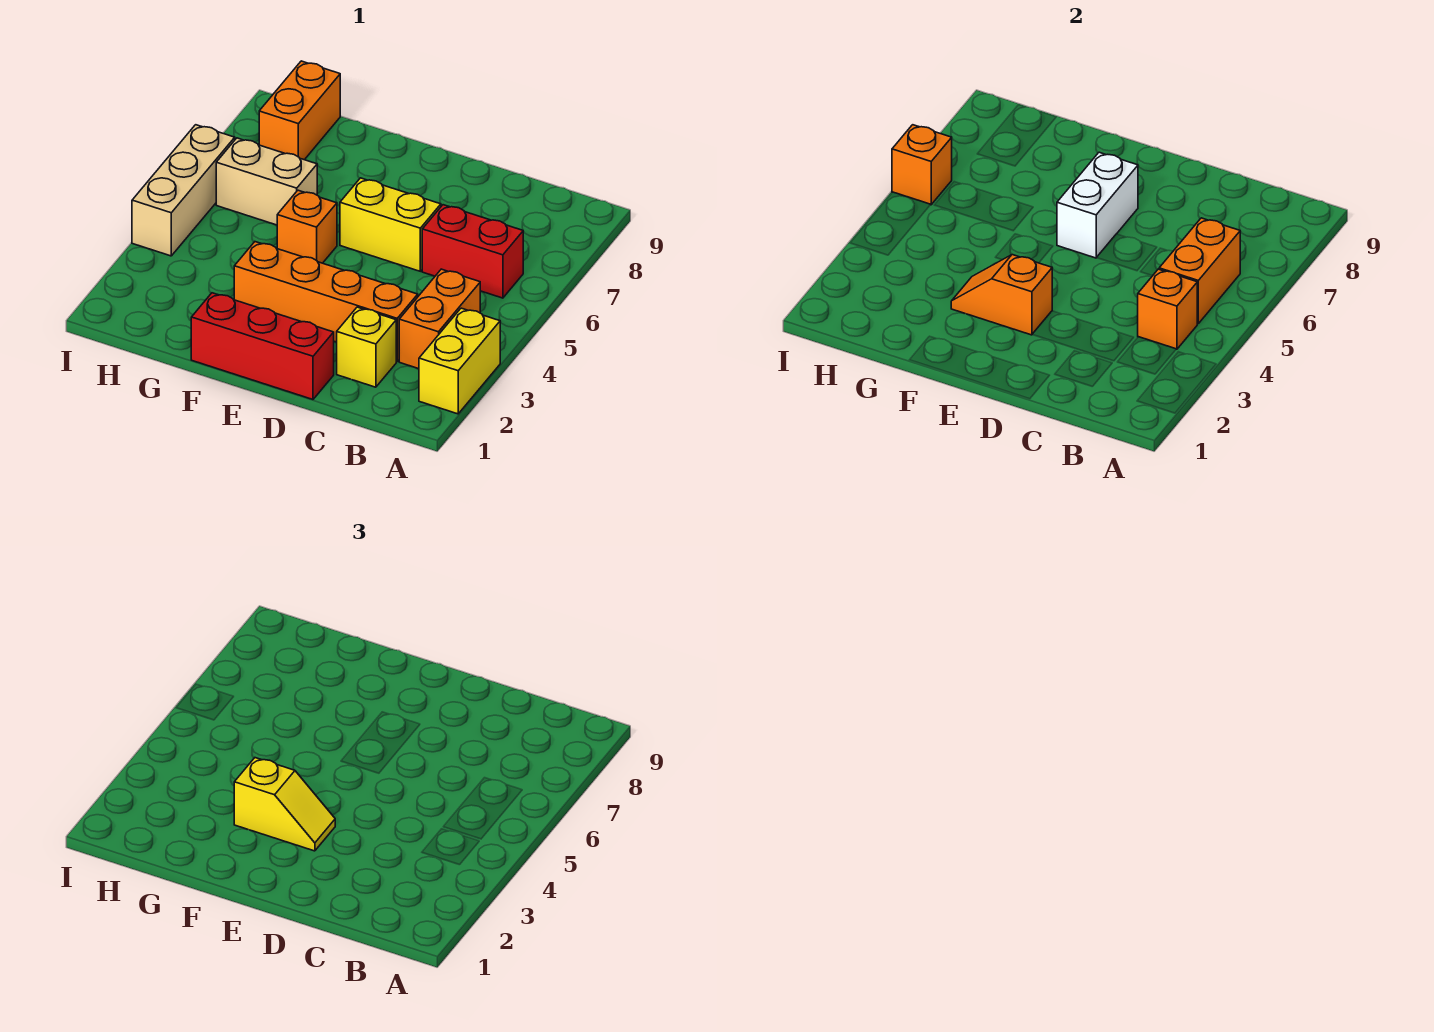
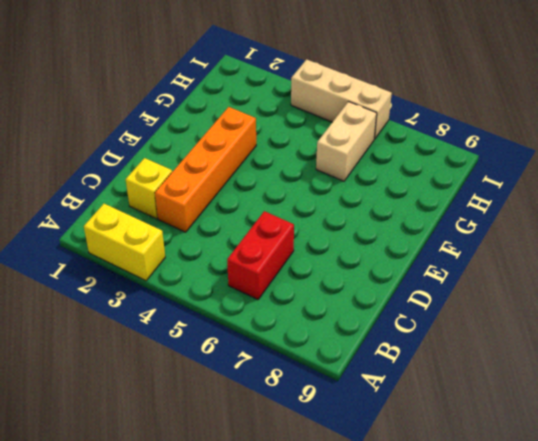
none -> orange 1x2 brick [399,269,480,369]
none -> red 1x3 brick [191,293,334,399]
none -> yellow 1x2 brick [340,178,441,271]

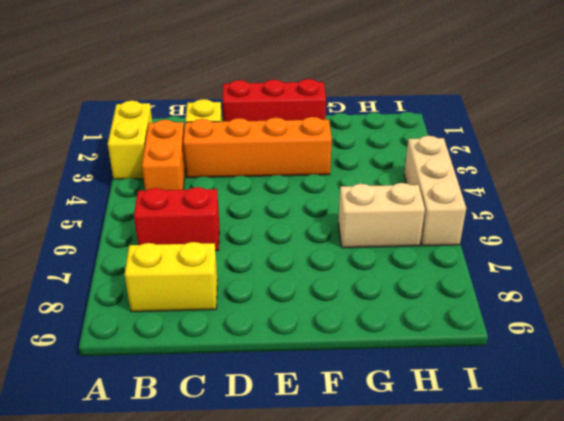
yellow 1x2 brick [125,242,218,312] -> yellow 1x2 brick moved to [340,178,441,271]
none -> orange 1x1 brick [277,190,337,263]
none -> orange 1x2 brick [259,61,340,160]
none -> orange 1x1 brick [1138,269,1197,349]

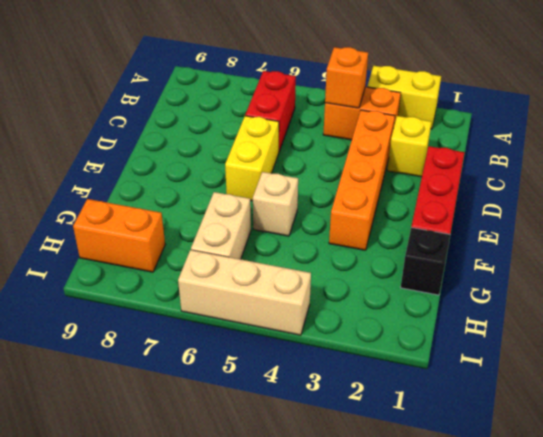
tan 1x1 brick [253,172,298,236] -> orange 1x1 brick [277,190,337,263]
black 1x1 brick [401,227,450,295] -> none
none -> orange 1x2 brick [1159,218,1240,324]
none -> orange 1x2 slope [951,255,1052,335]
none -> white 1x2 brick [1057,152,1138,258]

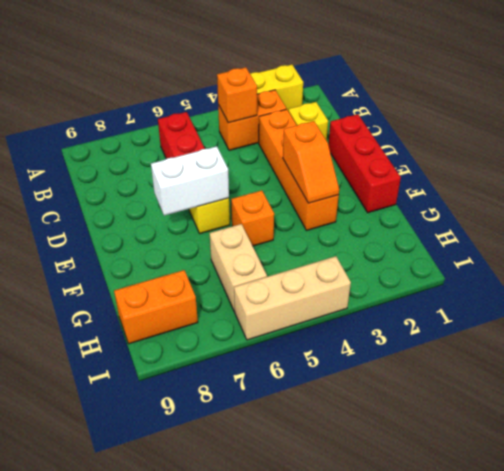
none -> orange 1x2 brick [1159,218,1240,324]
none -> orange 1x1 brick [892,125,952,205]
none -> yellow 1x2 slope [234,758,335,851]

